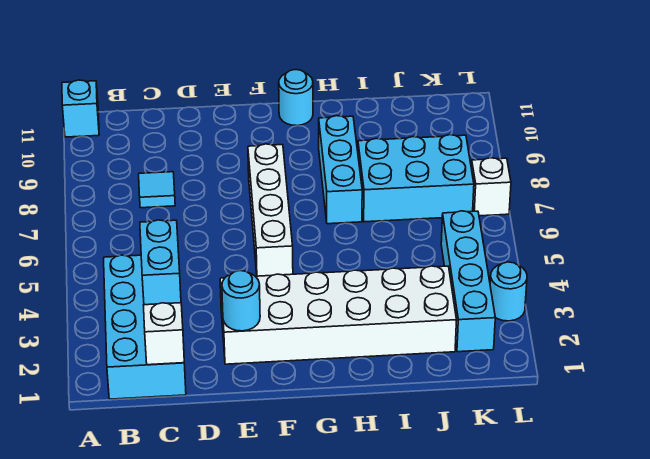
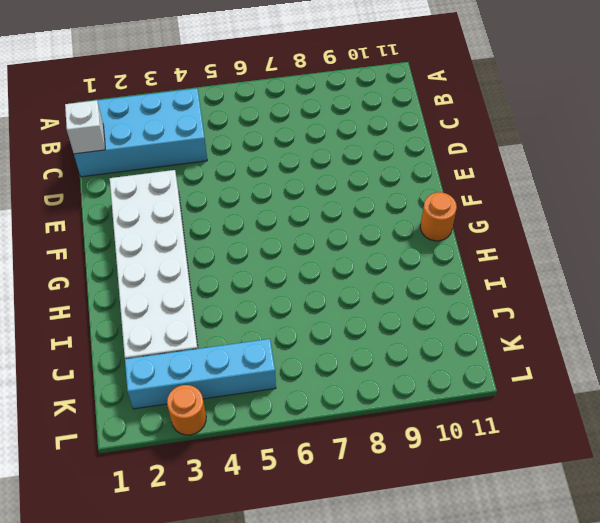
orange 1x1 round brick [420,192,457,241] -> cyan 1x1 round brick [279,70,313,126]
orange 1x1 round brick [167,385,206,435] -> cyan 1x1 round brick [490,262,527,321]
none -> cyan 1x1 brick [62,80,99,137]
none -> cyan 1x1 tile [139,172,175,208]
none -> white 1x4 brick [248,144,293,276]

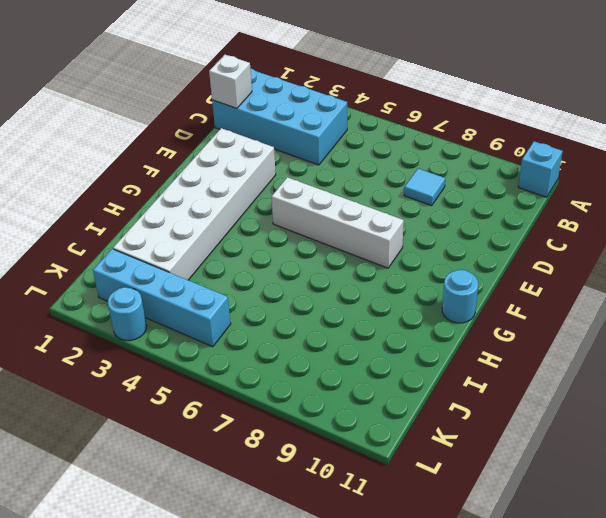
none -> cyan 1x3 brick [319,116,362,224]
none -> cyan 2x3 brick [358,135,474,222]
none -> white 1x1 brick [471,158,511,216]

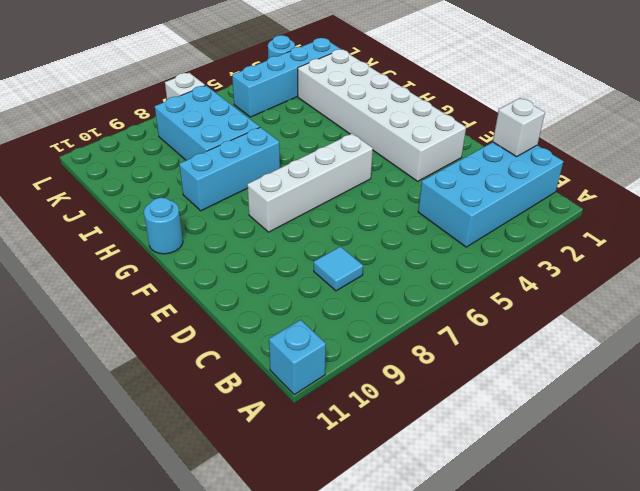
none -> cyan 1x2 brick [140,220,181,305]
none -> cyan 1x1 round brick [222,271,260,331]

